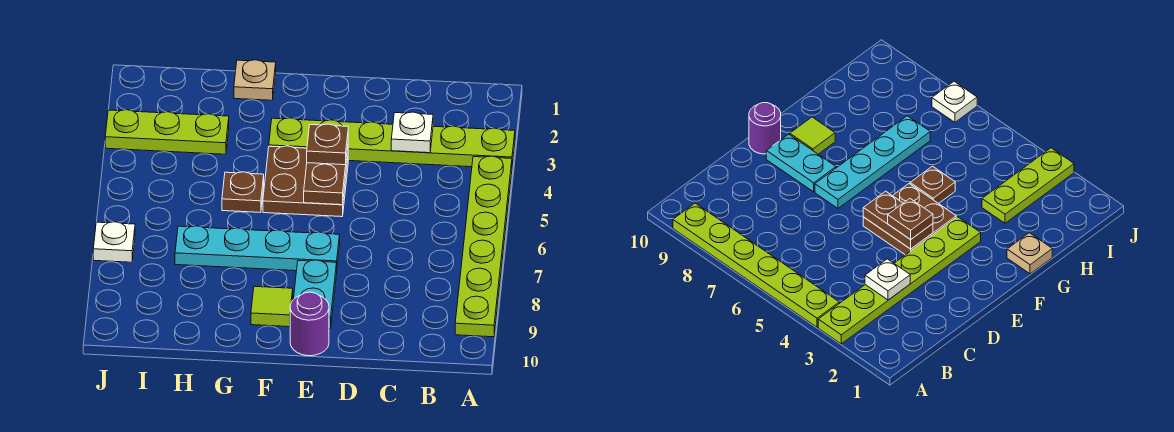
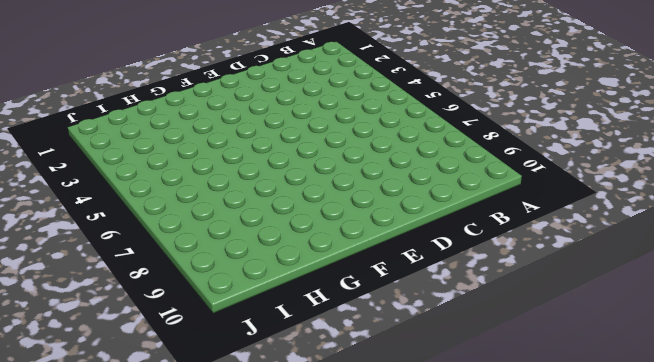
none -> lime 1x6 plate [269,118,515,167]
none -> lime 1x6 plate [455,156,512,337]
none -> brown 2x2 plate [263,146,348,217]

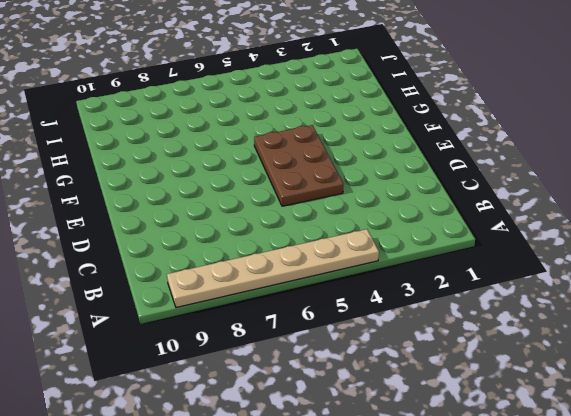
tan 1x6 plate [167,229,379,308] -> lime 1x6 plate [455,156,512,337]
brown 2x3 plate [254,125,344,206] -> brown 2x2 plate [263,146,348,217]
none -> lime 1x6 plate [269,118,515,167]
none -> cyan 1x4 plate [175,226,340,271]
none -> cyan 1x2 plate [294,260,337,329]

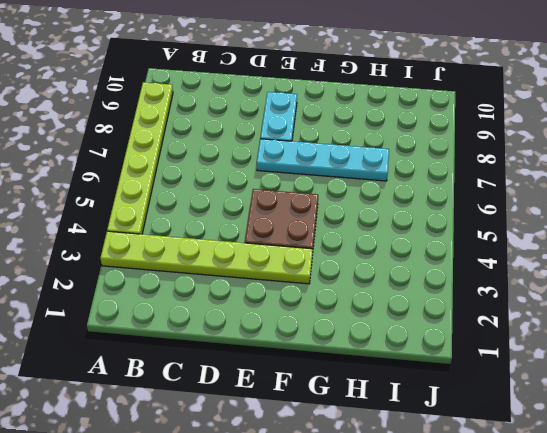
none -> purple 1x1 round brick [290,292,329,356]
none -> lime 1x1 tile [251,286,293,327]
none -> tan 1x1 plate [234,60,276,100]

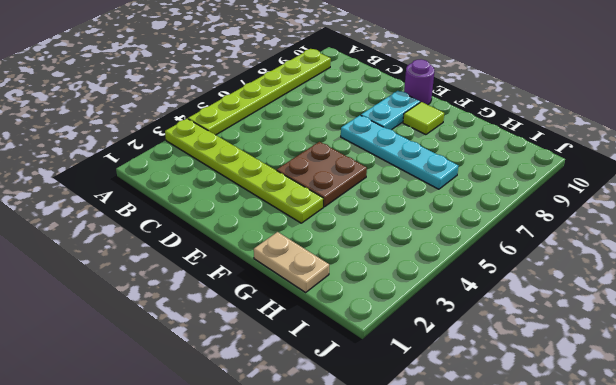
tan 1x2 plate [254,232,329,292] -> tan 1x1 plate [234,60,276,100]
none -> brown 1x1 plate [222,172,264,212]
none -> lime 1x3 plate [105,110,229,154]
none -> white 1x1 plate [93,222,135,262]

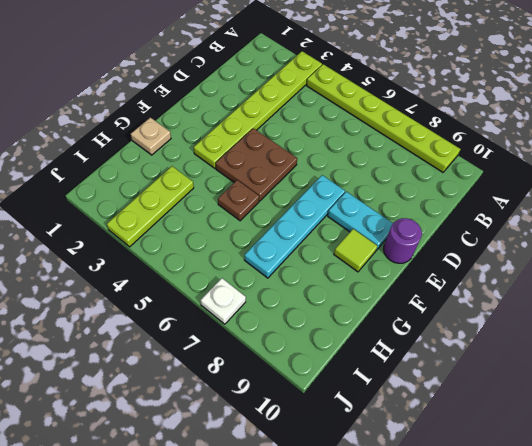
none -> white 1x1 plate [391,112,433,153]
none -> brown 1x2 plate [304,147,348,205]
none -> brown 1x1 plate [307,124,348,165]

